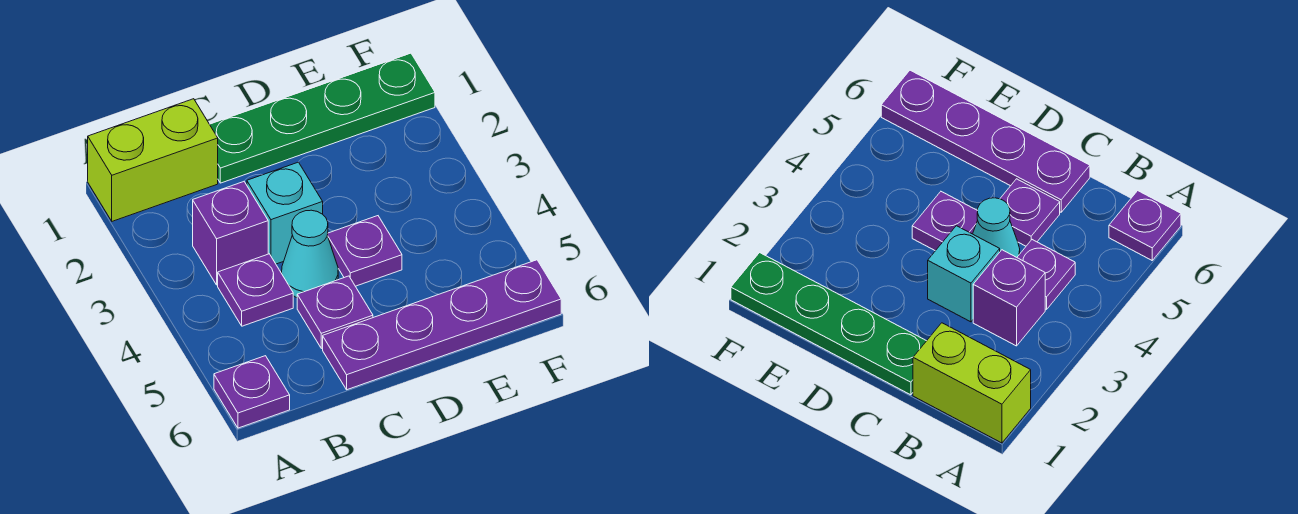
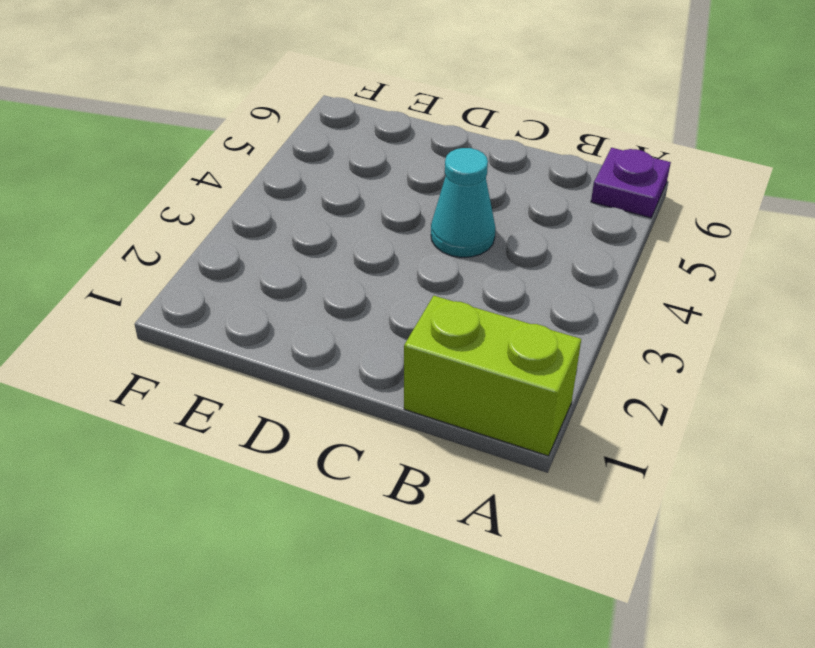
none -> purple 1x1 brick [193,182,268,285]
none -> purple 1x1 plate [218,254,293,326]

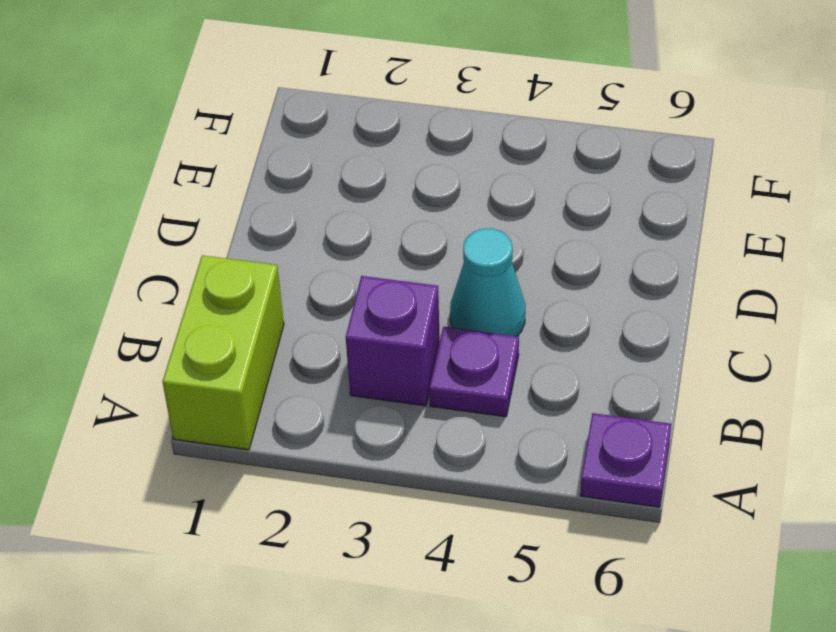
none -> green 1x4 plate [210,53,435,183]
none -> cyan 1x1 brick [247,162,323,264]

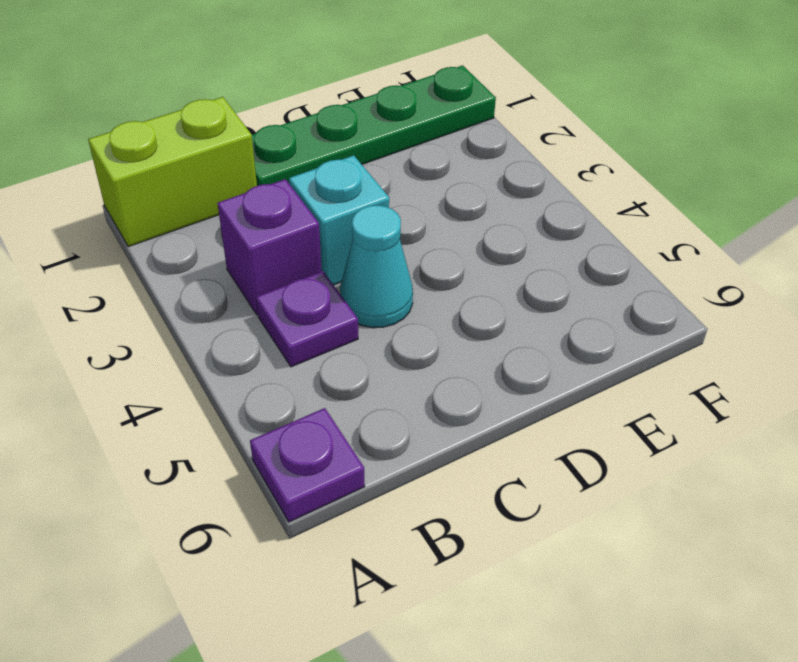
none -> purple 1x1 plate [297,276,373,348]
none -> purple 1x4 plate [323,260,561,390]

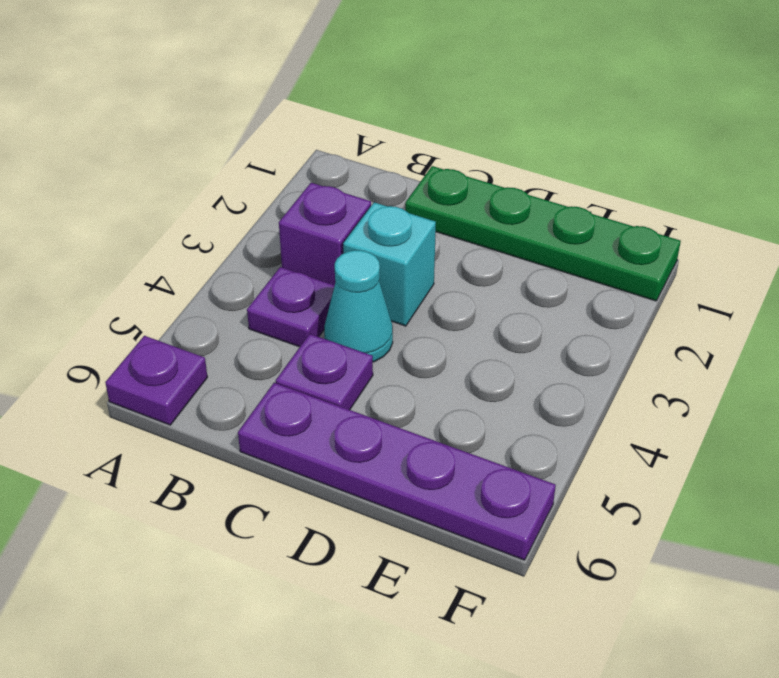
none -> lime 1x2 brick [88,99,218,221]
none -> purple 1x1 plate [327,216,402,286]

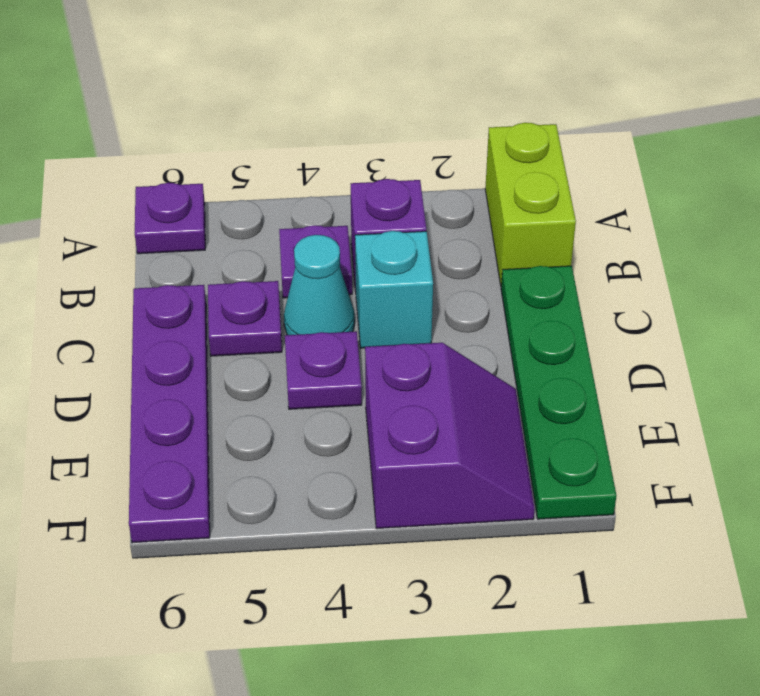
purple 2x2 slope [365,343,535,529] -> none

